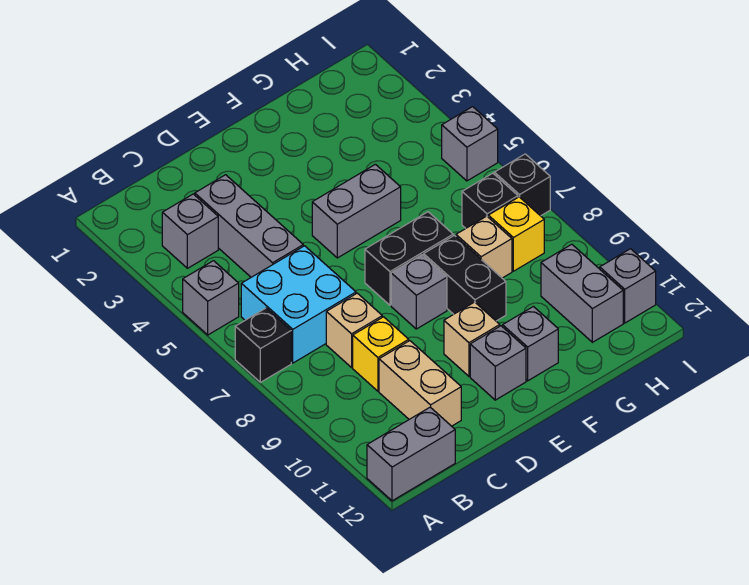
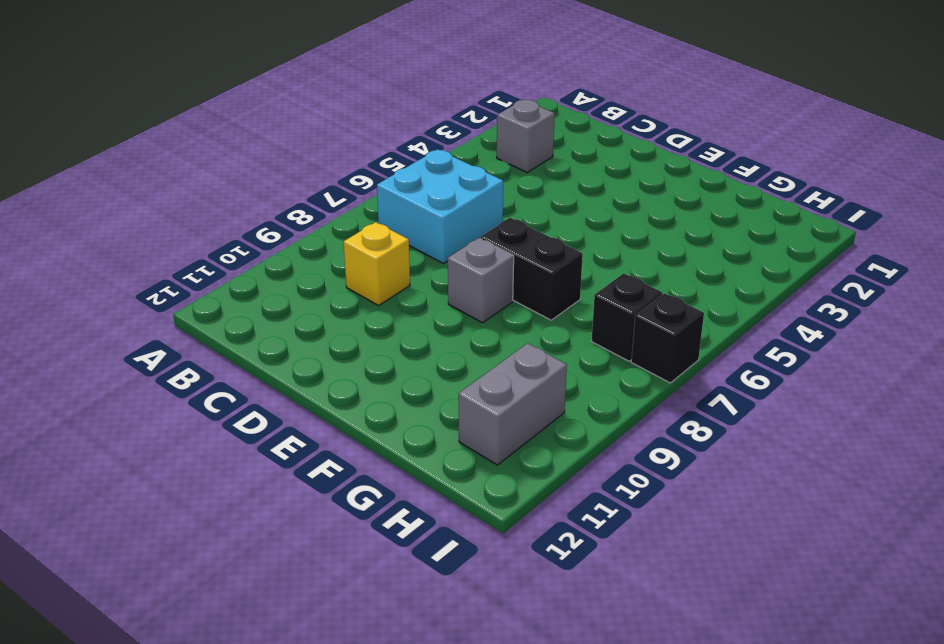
none -> grey 1x1 brick [183,261,239,335]
none -> black 1x1 brick [235,308,291,382]
none -> grey 1x2 brick [367,407,455,501]

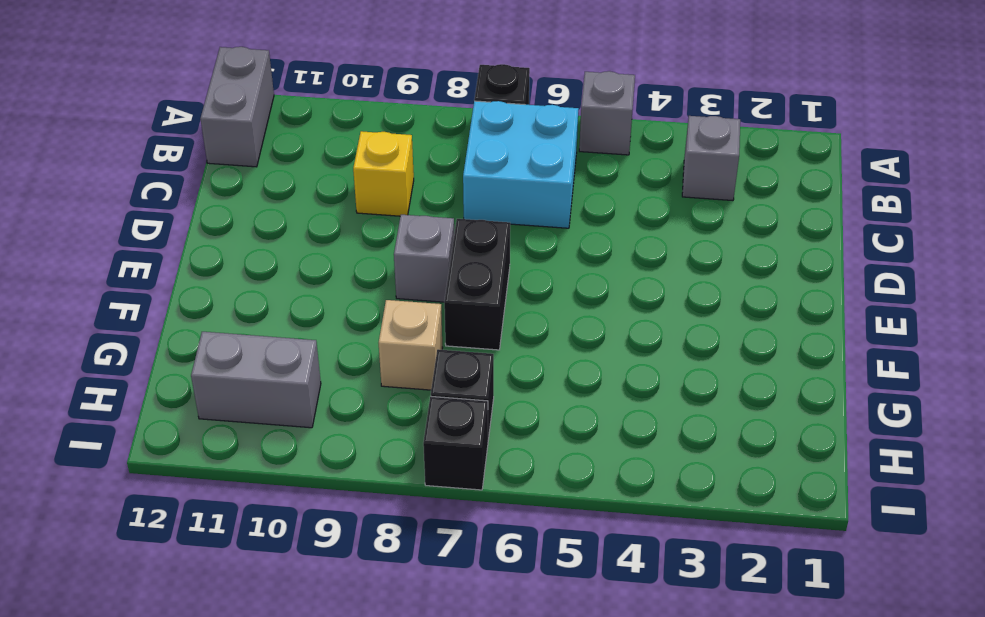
none -> grey 1x3 brick [195,175,303,277]
none -> tan 1x1 brick [326,293,382,367]
none -> tan 1x2 brick [379,341,461,426]

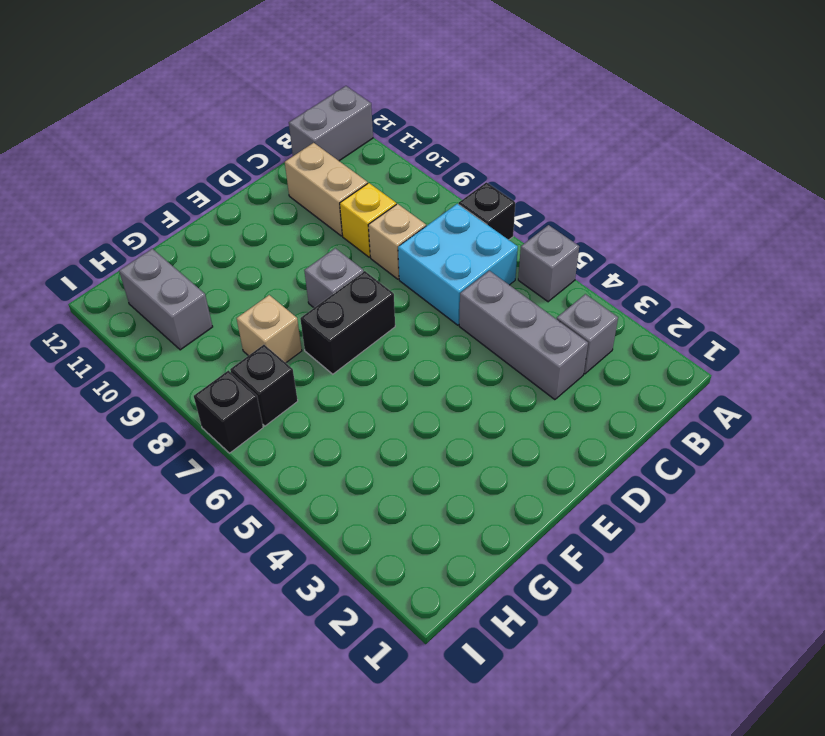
none -> grey 1x2 brick [312,164,401,258]
none -> tan 1x1 brick [444,302,500,376]
none -> grey 1x1 brick [470,326,526,400]

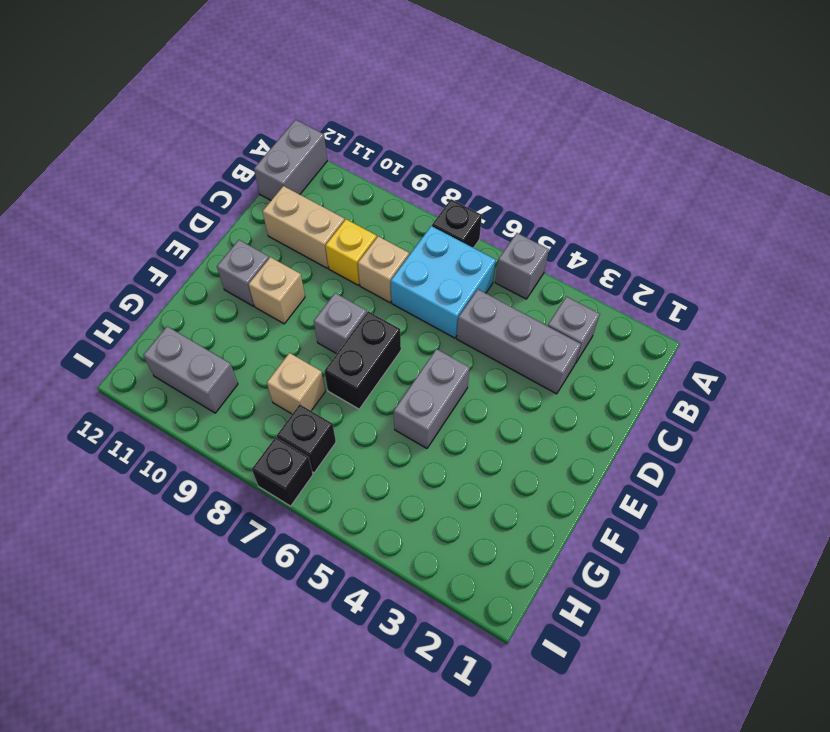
none -> black 1x2 brick [424,235,506,321]
none -> grey 1x1 brick [503,307,558,381]
none -> yellow 1x1 brick [488,197,544,271]

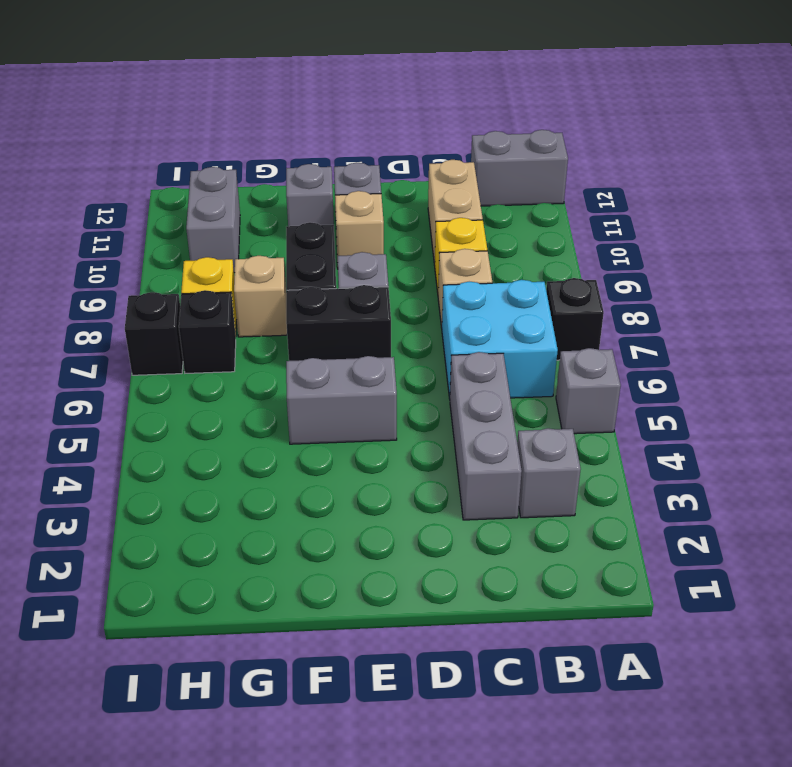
none -> grey 1x1 brick [442,107,498,181]
none -> grey 1x1 brick [600,249,656,323]

